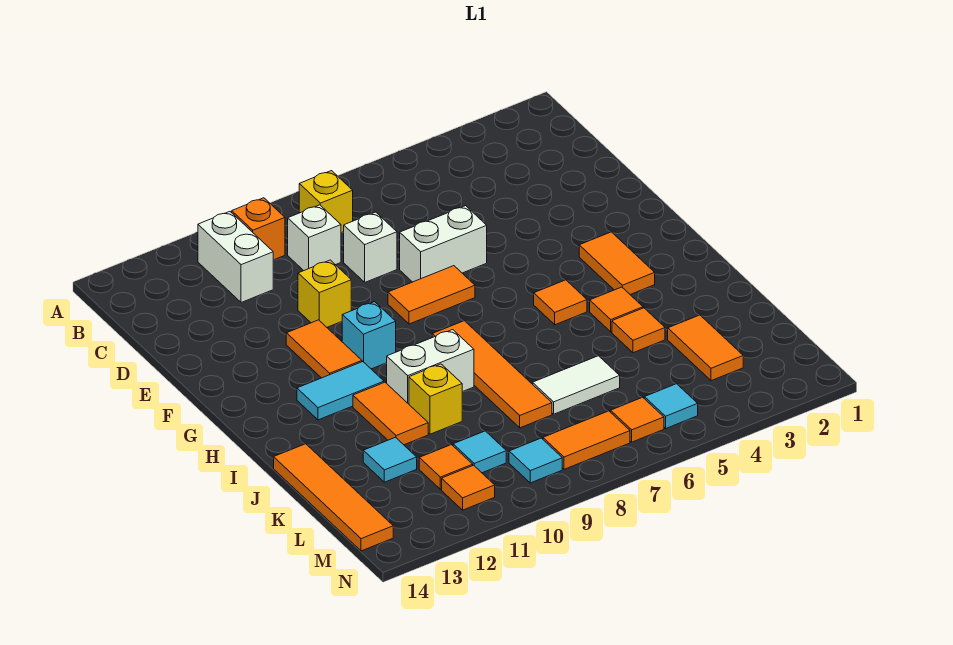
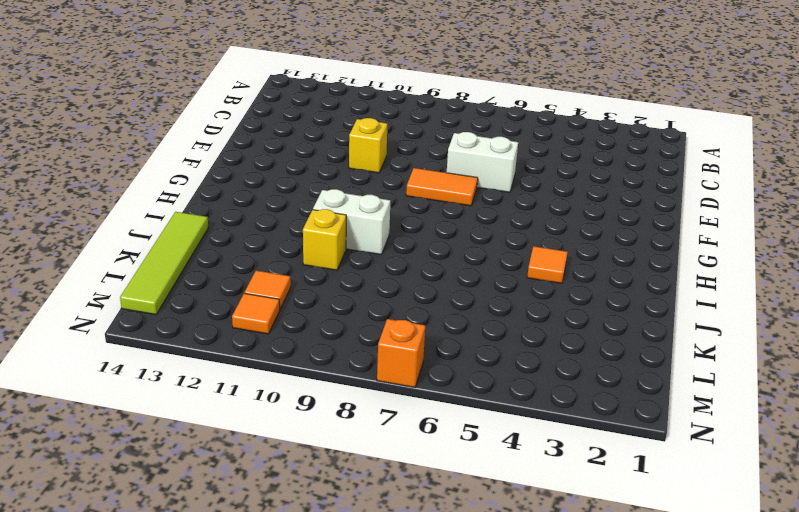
lime 1x4 tile [120,212,208,315] -> orange 1x4 tile [274,444,393,551]
orange 1x1 brick [377,319,425,387] -> orange 1x1 brick moved to [232,198,285,260]
none -> yellow 1x1 brick [299,171,353,233]
none -> white 1x2 brick [198,212,273,303]
none -> white 1x1 brick [288,205,341,271]
none -> white 1x1 brick [344,212,397,282]

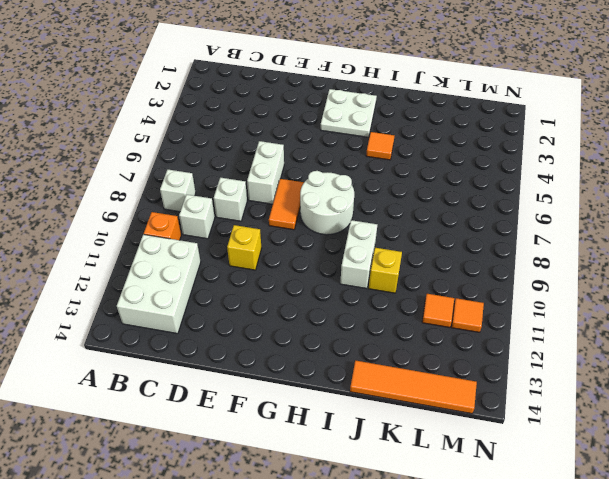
white 1x1 brick [160,169,196,212] -> yellow 1x1 brick [299,171,353,233]
white 2x3 brick [117,234,201,334] -> white 1x2 brick [198,212,273,303]
white 2x2 plate [321,89,377,137] -> orange 1x2 tile [579,232,655,295]
white 2x2 round brick [300,171,354,235] -> orange 1x4 tile [432,321,552,428]
none -> orange 1x2 tile [286,320,362,378]
none -> cyan 1x1 brick [342,302,396,369]
none -> orange 1x1 tile [534,280,587,325]
none -> cyan 1x2 tile [297,362,384,420]

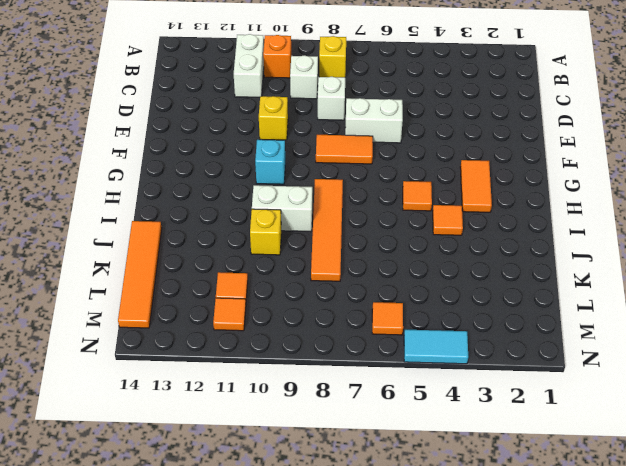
cyan 1x2 tile [404,330,468,364] -> cyan 1x2 tile moved to [297,362,384,420]
none -> orange 1x2 tile [286,320,362,378]
none -> orange 1x2 tile [353,382,428,445]
none -> orange 1x1 tile [612,308,665,353]
none -> orange 1x2 tile [668,315,743,381]

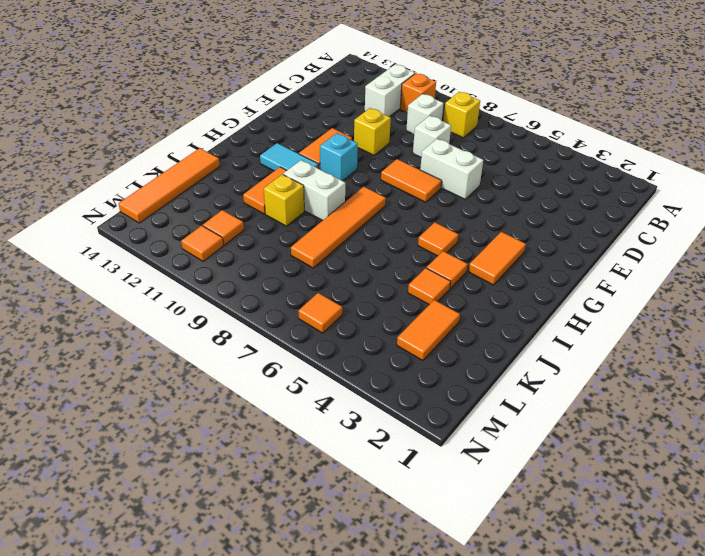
none -> white 1x2 tile [533,356,620,414]
none -> cyan 1x1 tile [363,437,417,482]
none -> cyan 1x1 tile [453,431,506,473]
none -> cyan 1x1 tile [644,384,698,428]

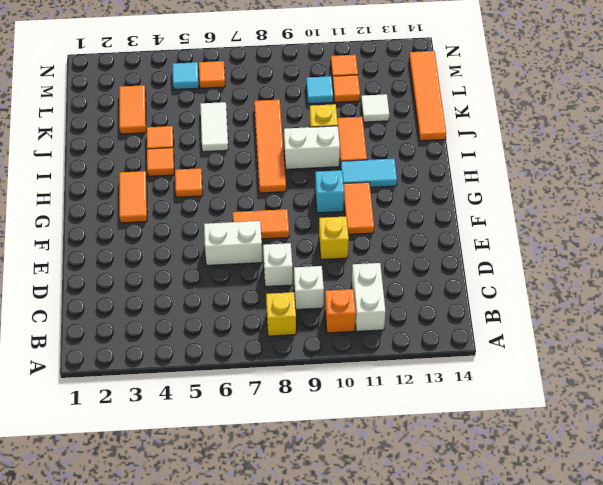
white 1x2 tile [200,102,228,152] -> white 1x2 tile turned to [533,356,620,414]
white 1x1 tile [361,94,389,122] -> cyan 1x1 tile [363,437,417,482]
none -> orange 1x2 tile [543,411,630,469]
none -> cyan 1x1 tile [509,438,562,483]

